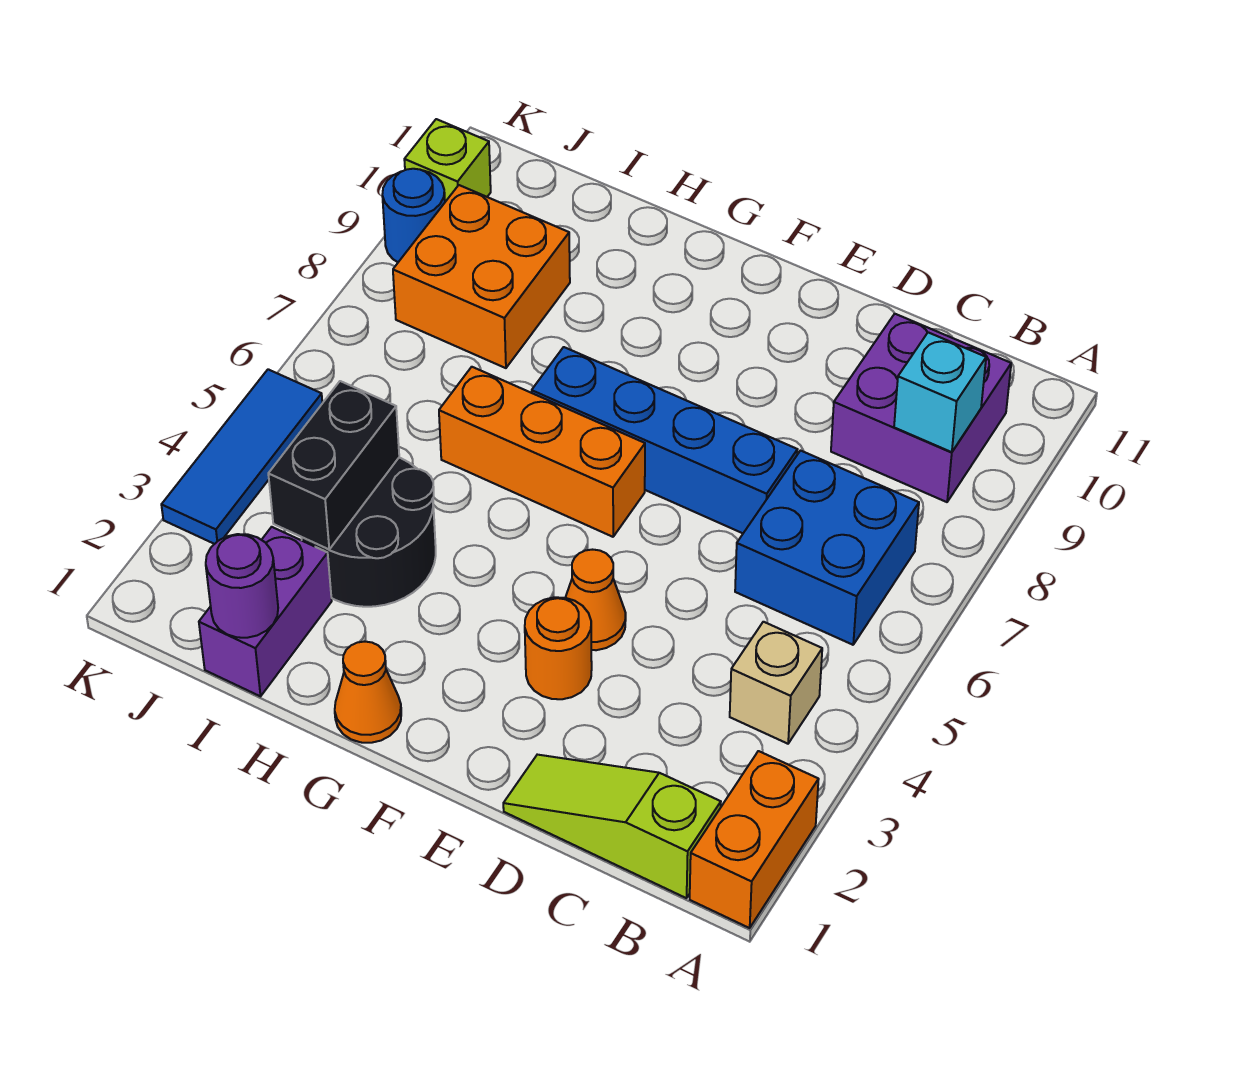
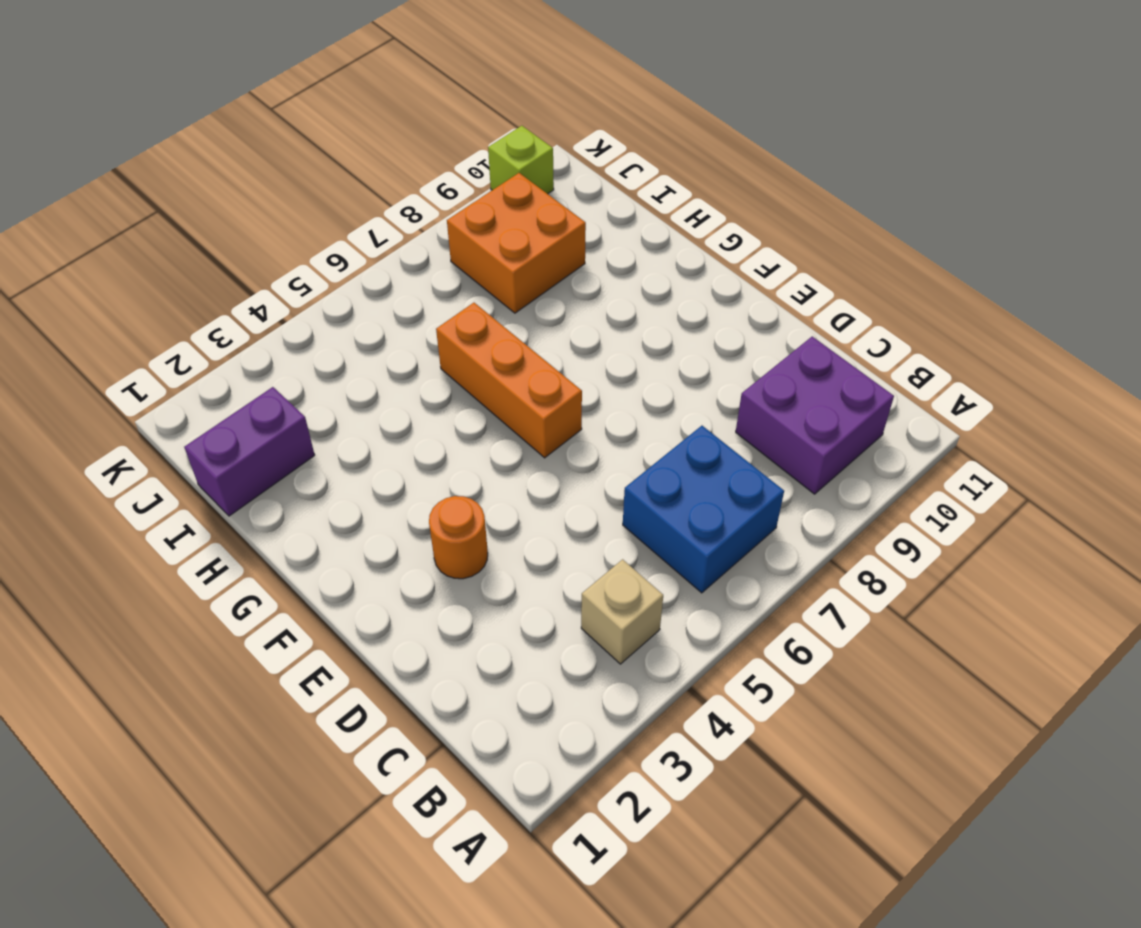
none -> orange 1x2 brick [690,751,819,928]
none -> lime 1x3 slope [503,755,721,898]
none -> blue 1x4 brick [532,347,798,533]

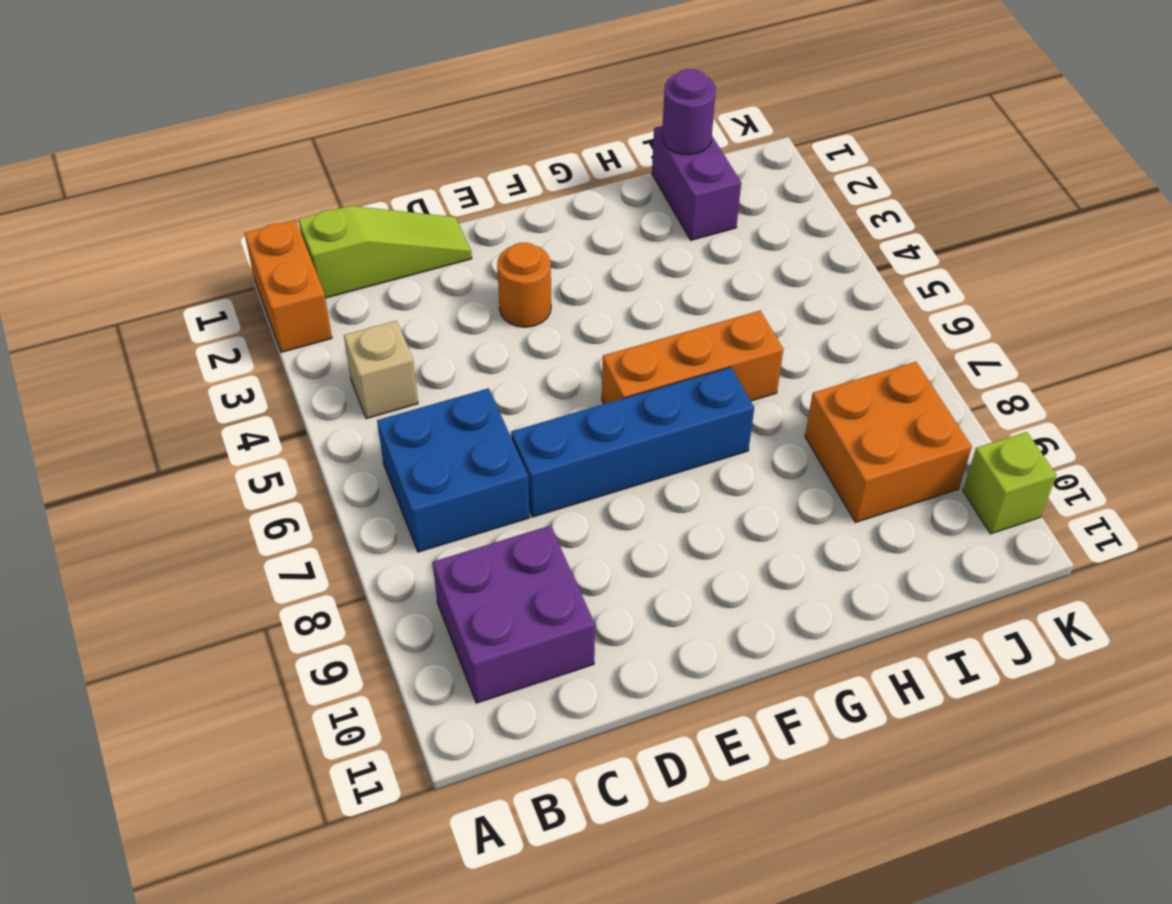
none -> orange 1x1 cone [565,550,626,650]
none -> orange 1x1 cone [335,642,401,743]
none -> black 2x2 round brick [301,458,436,607]

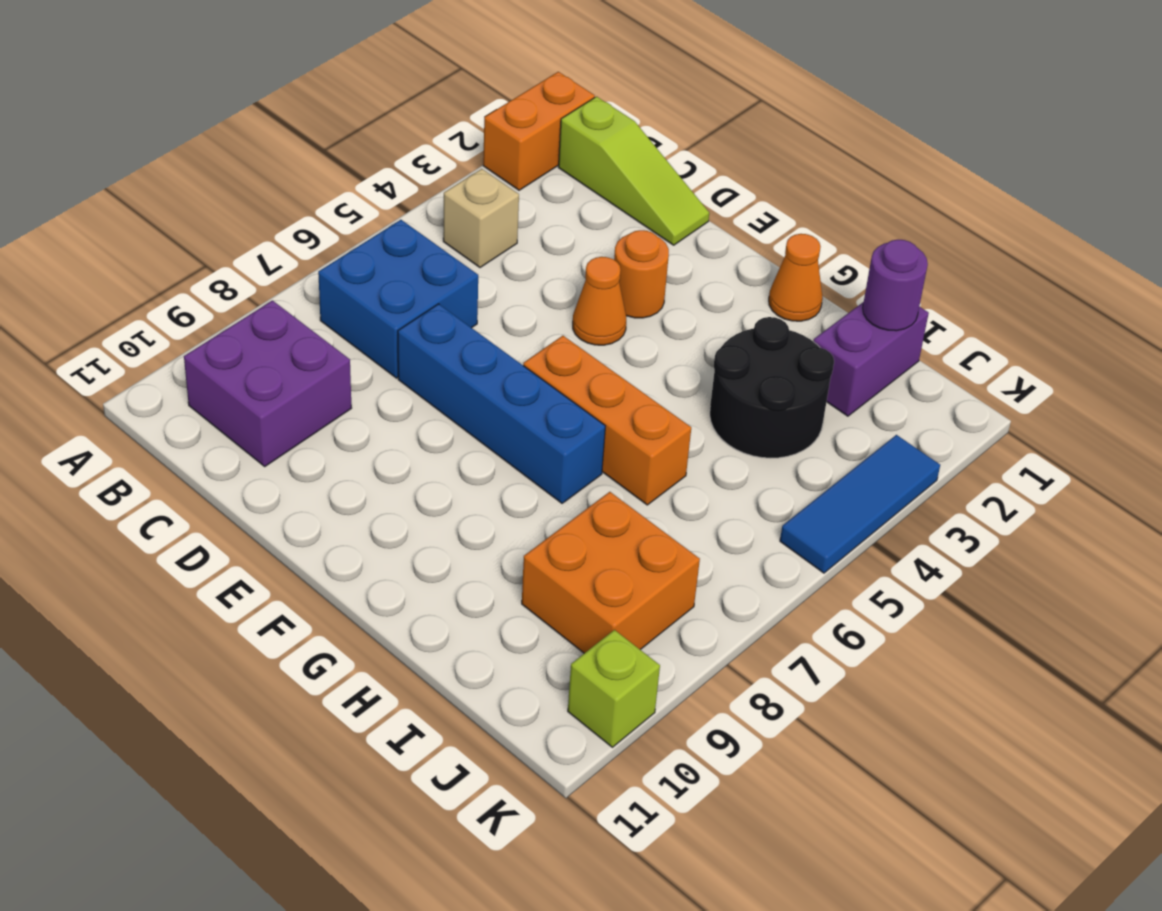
none -> blue 1x1 round brick [382,169,445,262]
none -> cyan 1x1 brick [894,332,986,452]
none -> black 1x2 brick [268,381,399,549]

